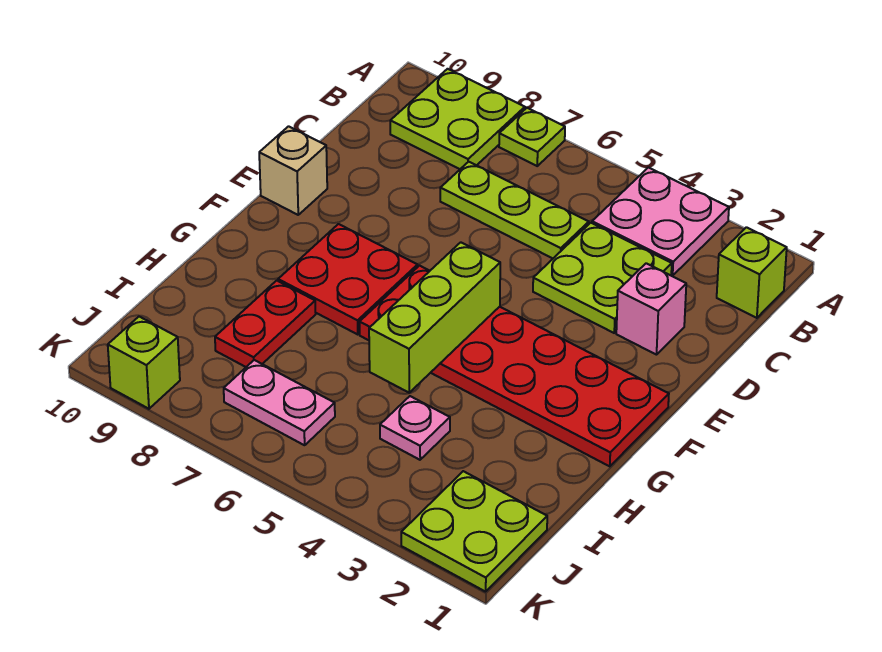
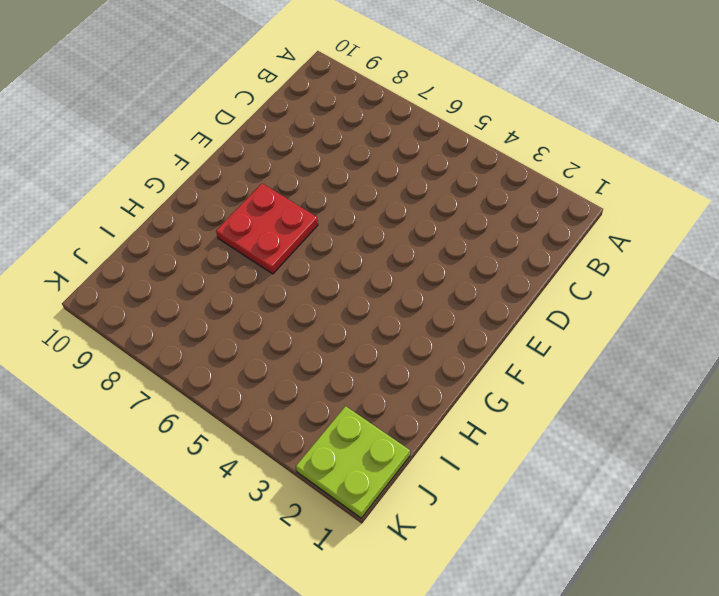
none -> pink 2x2 plate [592,168,729,276]
none -> lime 1x1 plate [499,108,565,166]
none -> lime 2x2 plate [390,69,525,169]

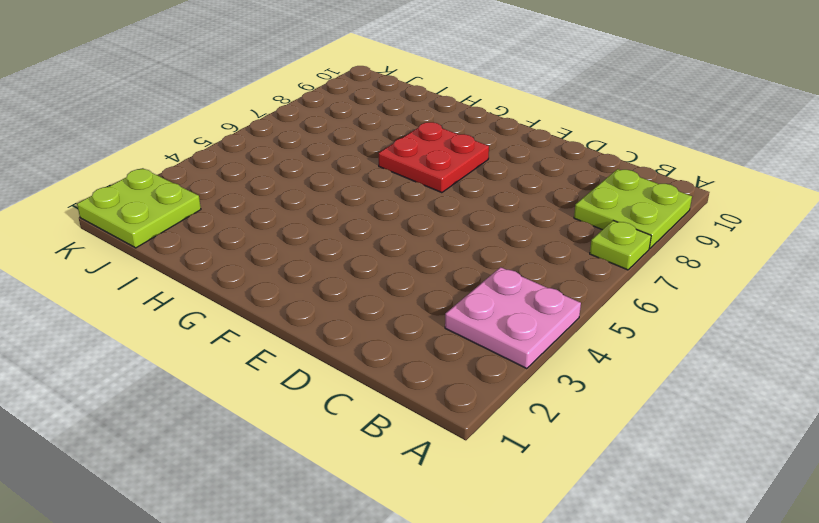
none -> lime 1x1 brick [717,227,787,318]
none -> lime 2x2 plate [533,223,672,333]
none -> lime 1x3 plate [440,162,589,258]

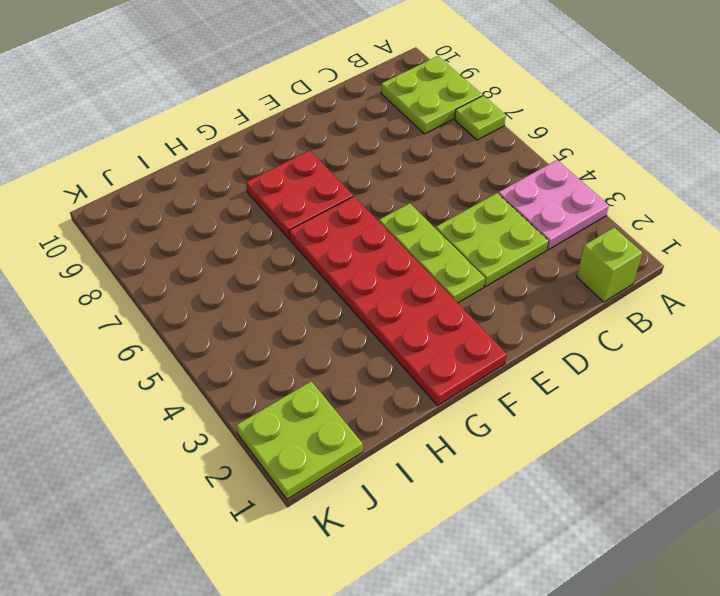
lime 1x3 plate [379,203,485,303] -> lime 1x3 plate moved to [440,162,589,258]
none -> pink 1x1 brick [616,263,686,355]
none -> tan 1x1 brick [259,126,327,215]
none -> red 1x2 plate [215,280,316,367]

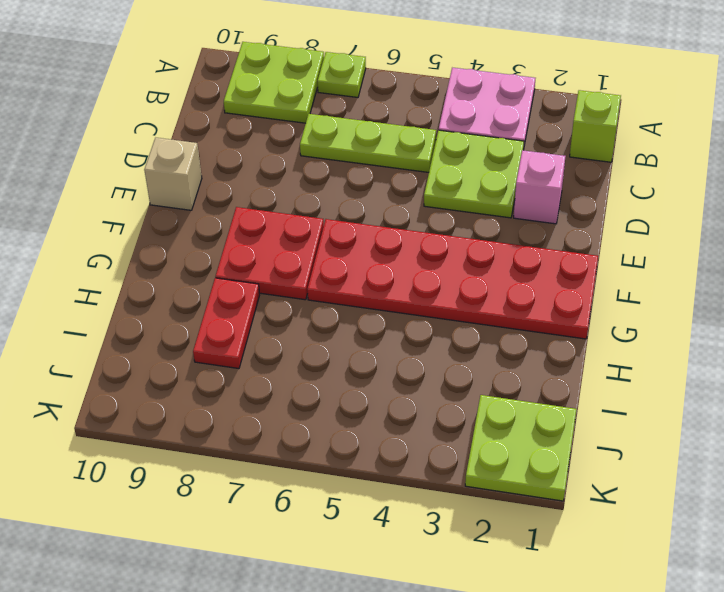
none -> pink 1x1 plate [380,396,450,460]
none -> pink 1x2 plate [224,360,335,445]
none -> lime 1x1 brick [108,317,180,409]

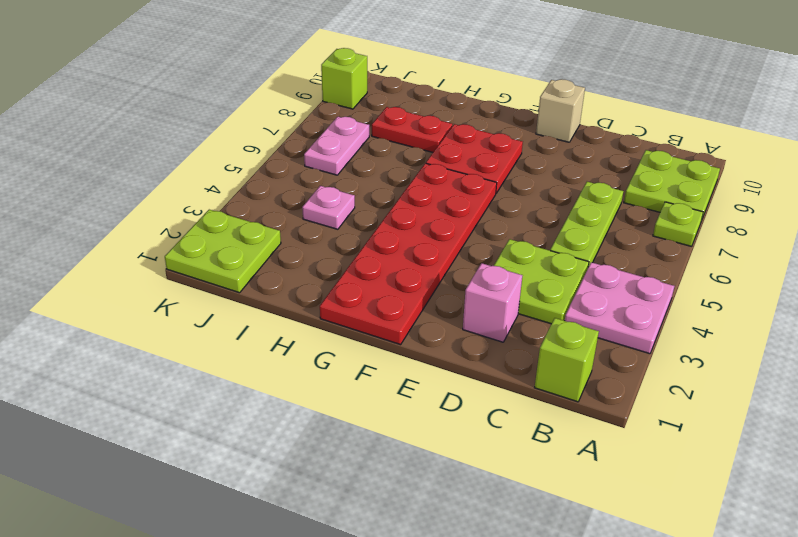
none -> lime 1x3 brick [369,242,500,393]

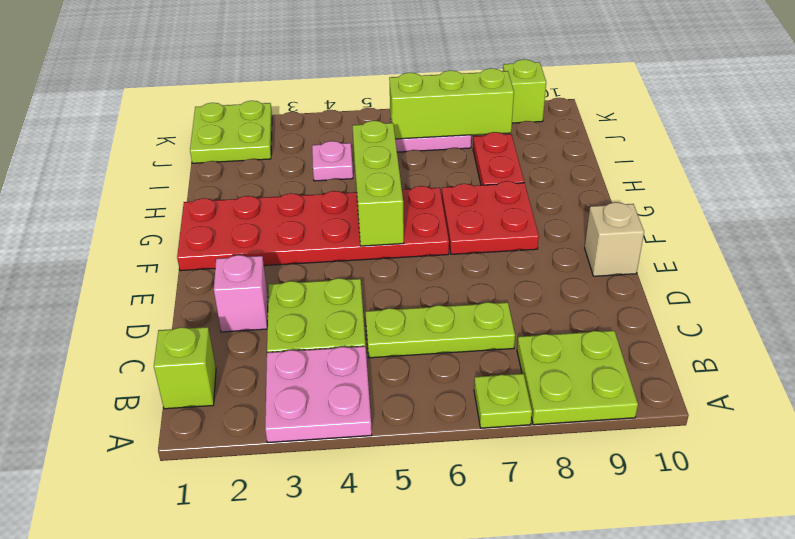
lime 1x3 brick [389,68,514,139] -> none

